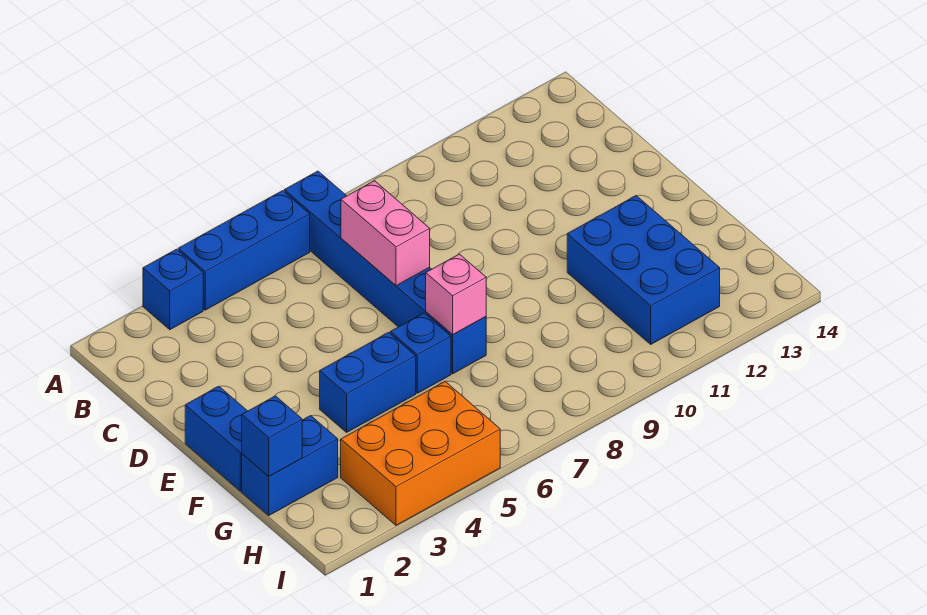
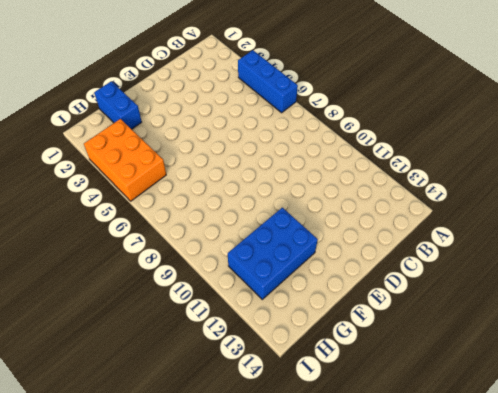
none -> blue 1x1 brick [143,249,203,330]
none -> blue 1x6 brick [284,171,486,374]
none -> blue 1x2 brick [185,386,247,491]

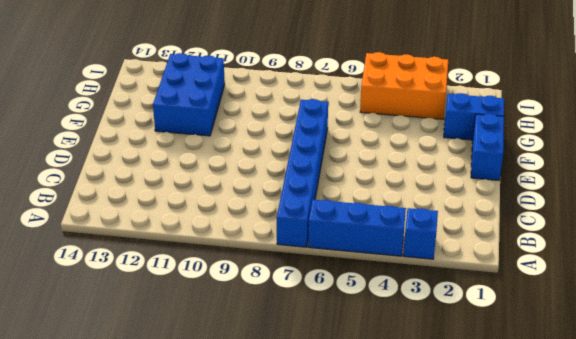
none -> blue 1x2 brick [320,333,416,432]
none -> blue 1x1 brick [390,313,451,393]
none -> pink 1x2 brick [341,181,430,286]

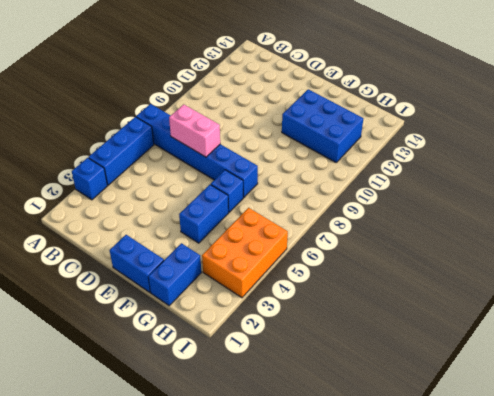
none -> pink 1x1 brick [426,254,486,335]
none -> blue 1x1 brick [242,396,302,476]

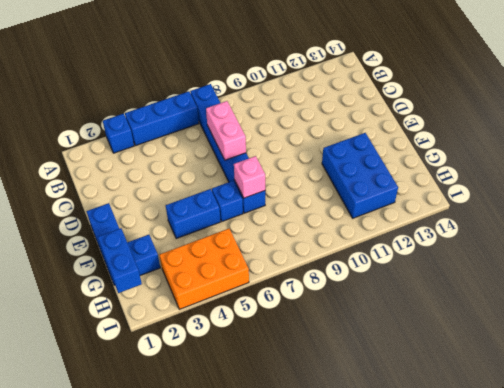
blue 1x2 brick [98,228,142,293] -> blue 1x1 brick [242,396,302,476]

